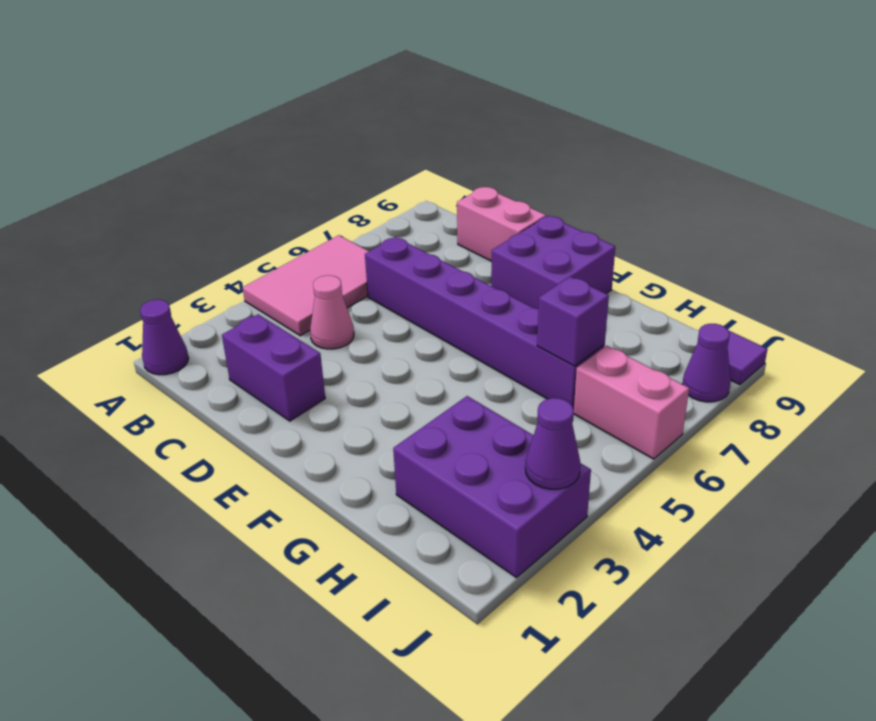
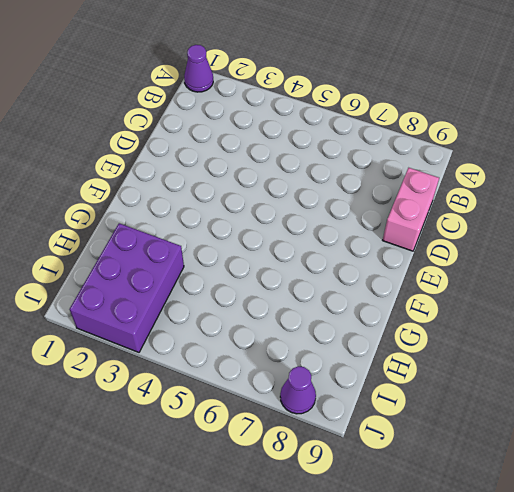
none -> pink 2x3 tile [243,235,369,336]
none -> purple 1x2 brick [222,314,325,421]
none -> pink 1x1 cone [310,275,354,349]

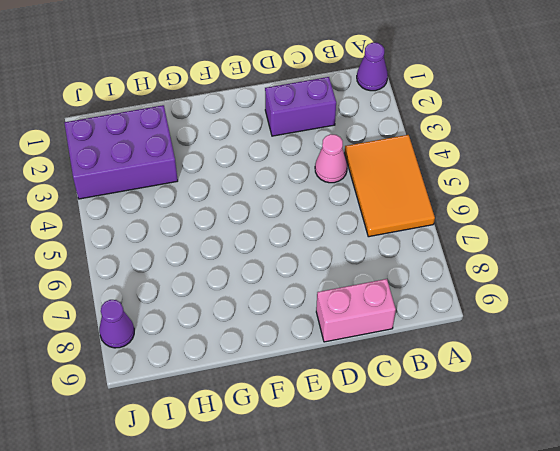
orange 2x3 tile [345,135,435,237] -> pink 2x3 tile [243,235,369,336]
none -> purple 1x6 brick [365,237,605,409]
none -> purple 2x2 brick [491,216,615,309]
none -> pink 1x2 brick [574,346,689,459]

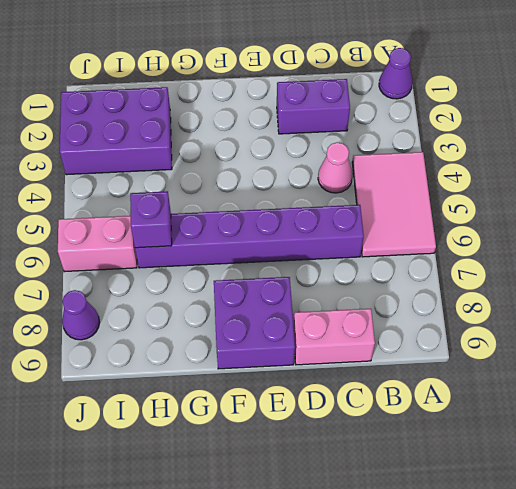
none -> purple 1x1 tile [727,331,767,385]
none -> purple 1x1 cone [525,398,581,489]

